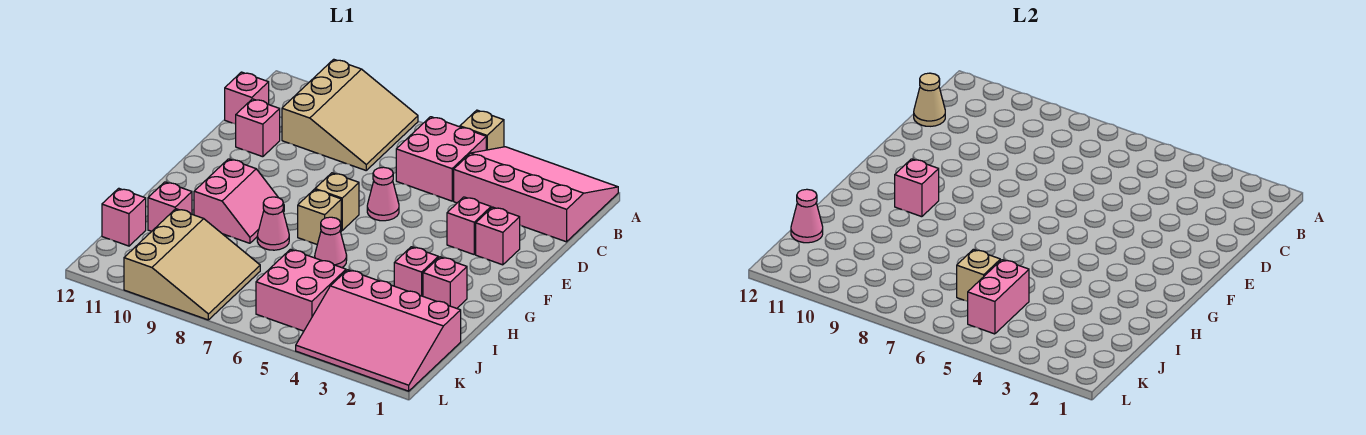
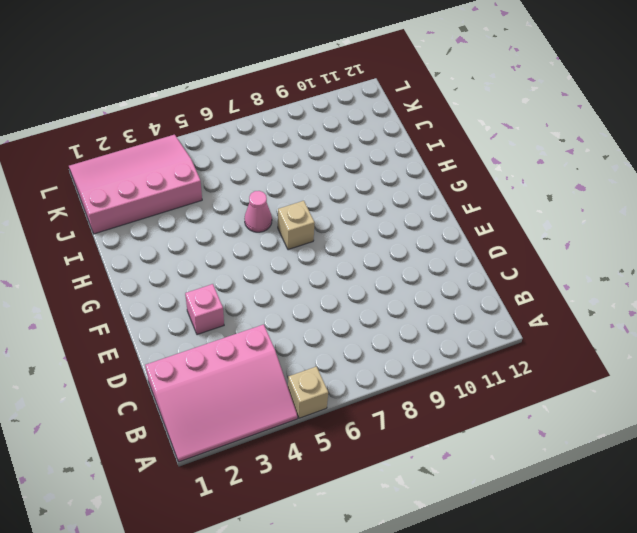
none -> tan 3x3 slope [282,59,418,170]
none -> pink 2x2 brick [396,117,486,201]
none -> pink 1x1 brick [225,72,269,124]

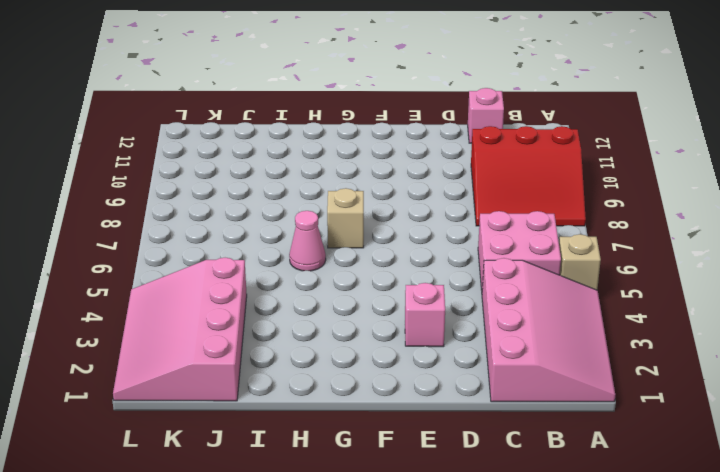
red 3x3 slope [471,126,586,226] -> tan 3x3 slope [282,59,418,170]
none -> pink 1x1 brick [236,99,280,157]
none -> pink 1x1 brick [476,207,520,265]
none -> pink 1x1 cone [367,167,399,221]

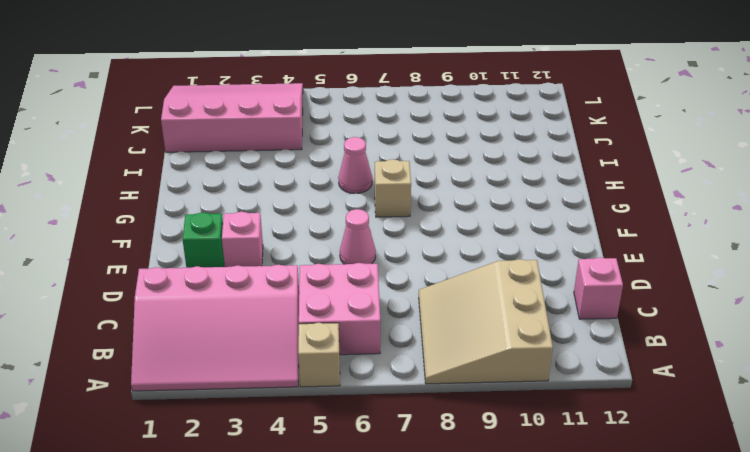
green 1x1 brick [183,212,224,268] -> pink 1x1 brick [476,207,520,265]
none -> pink 1x1 brick [236,99,280,157]
none -> tan 1x1 brick [315,173,359,230]
none -> pink 2x2 slope [194,159,284,243]

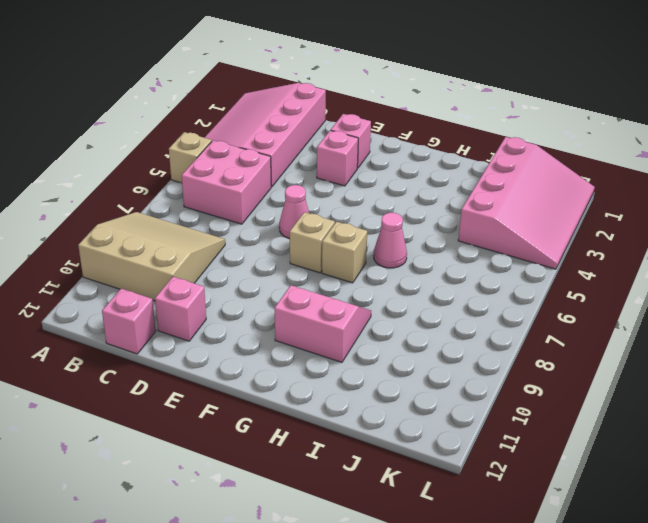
none -> pink 1x1 brick [423,257,467,308]
none -> pink 1x1 brick [394,247,438,296]
none -> pink 1x1 cone [257,197,289,250]

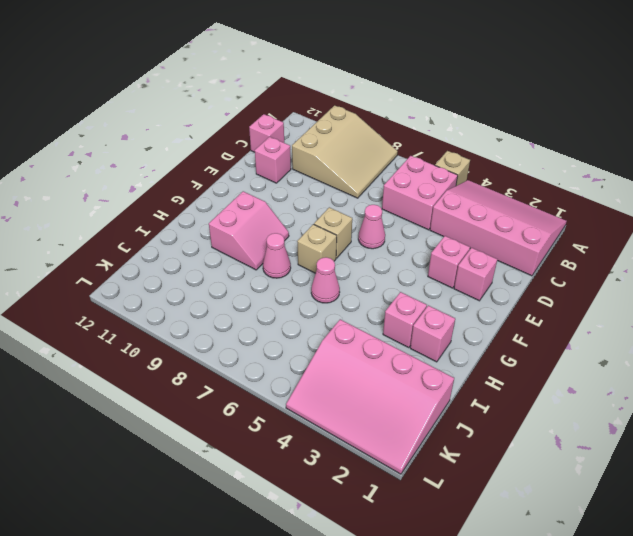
none -> pink 1x1 brick [148,182,192,231]
none -> pink 2x2 brick [256,249,346,331]
none -> tan 3x3 slope [124,209,260,320]

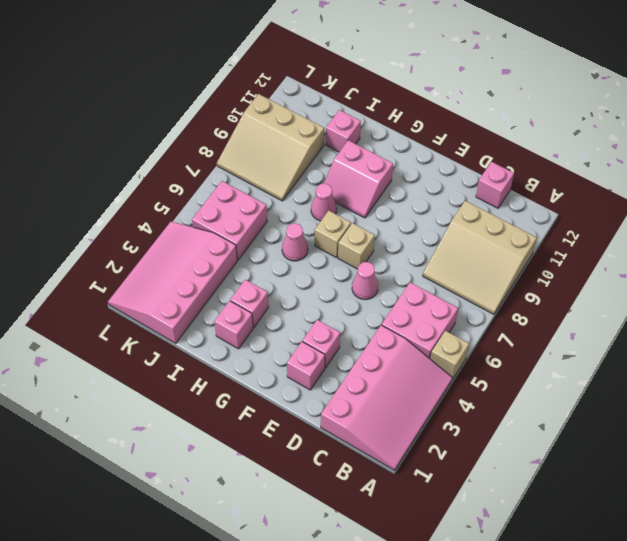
none -> pink 1x1 brick [236,99,280,157]
none -> pink 1x1 brick [102,188,146,246]
none -> tan 1x1 cone [914,73,945,126]

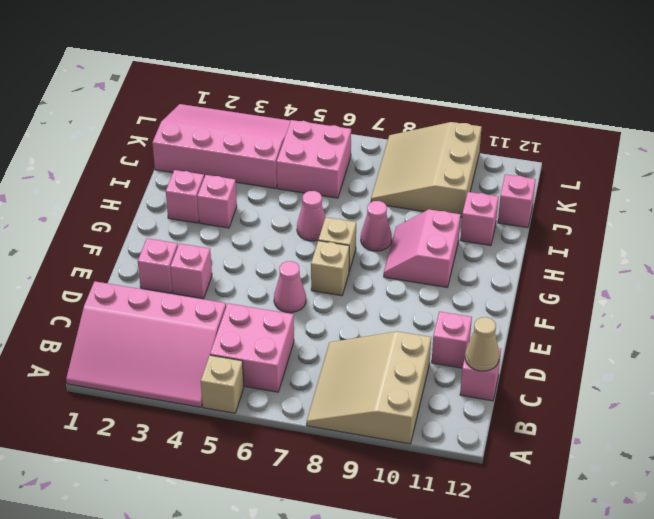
none -> pink 1x1 brick [895,159,939,217]
none -> pink 1x2 brick [968,260,1029,334]
none -> tan 1x1 brick [957,249,1000,301]

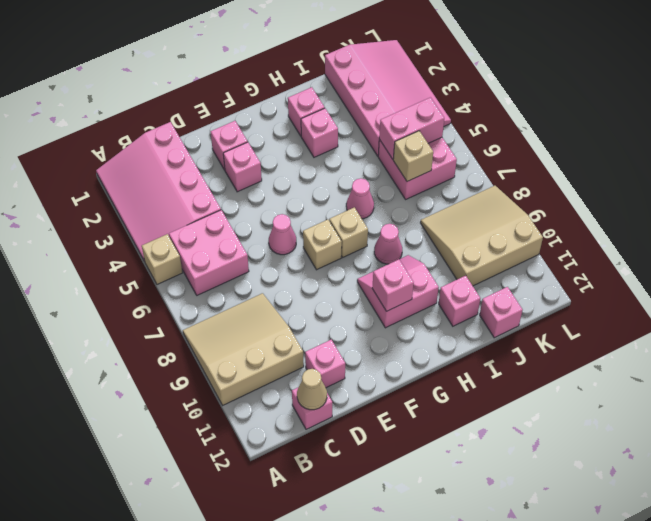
none -> pink 1x1 cone [791,189,823,243]

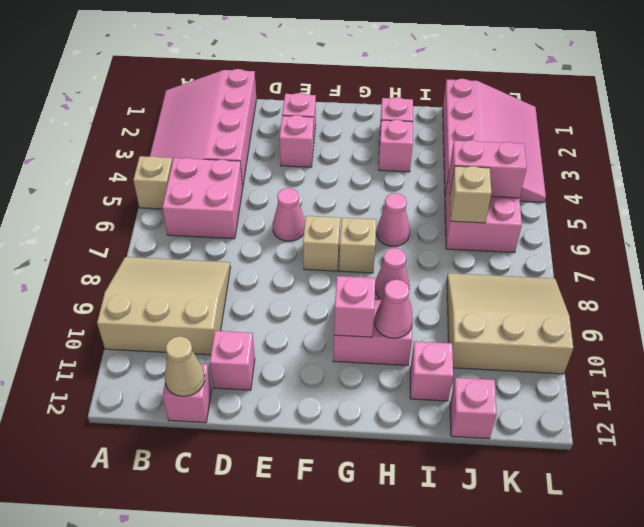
pink 1x1 cone [375,280,413,338] -> pink 1x1 cone moved to [791,189,823,243]

